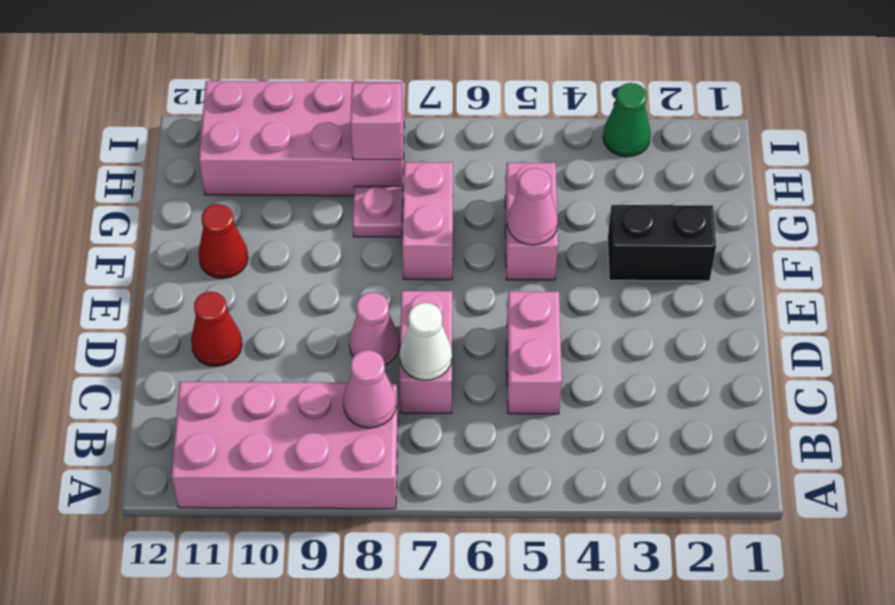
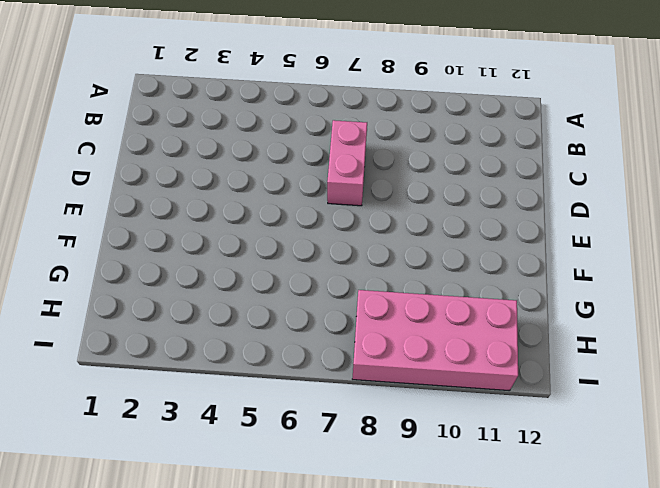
none -> pink 2x4 brick [171,382,398,509]
none -> pink 1x2 brick [507,291,562,414]
none -> pink 1x1 cone [349,292,400,365]

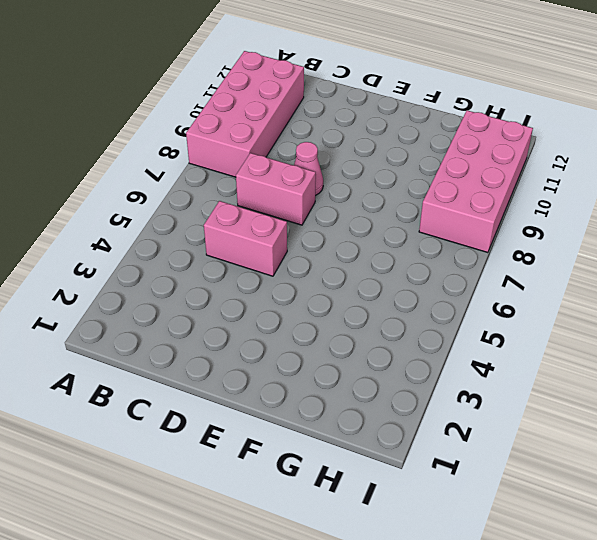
none -> red 1x1 cone [191,292,242,366]
none -> black 1x2 brick [607,205,716,281]
none -> pink 1x2 brick [505,163,558,280]

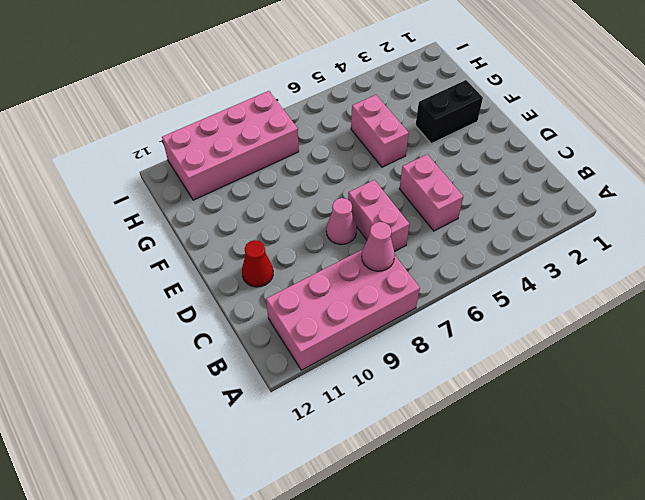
none -> pink 1x2 brick [402,162,453,280]
none -> red 1x1 cone [198,204,248,278]
none -> pink 1x1 plate [353,186,403,237]

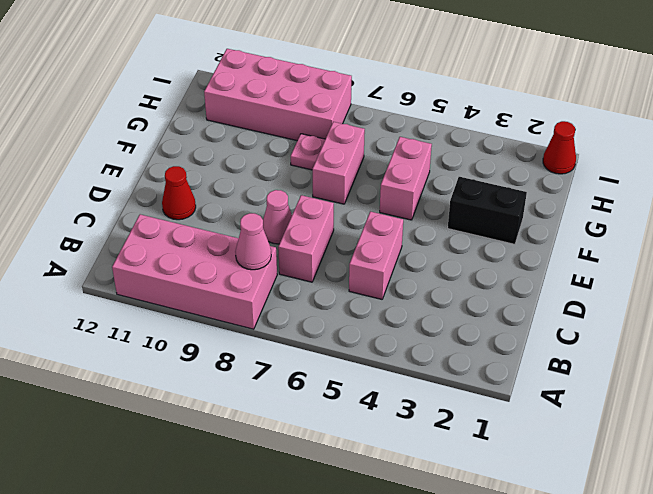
red 1x1 cone [543,121,576,174] -> red 1x1 cone moved to [198,204,248,278]
none -> green 1x1 cone [603,83,651,157]
none -> white 1x1 cone [400,303,452,380]
none -> pink 1x1 cone [508,168,558,245]

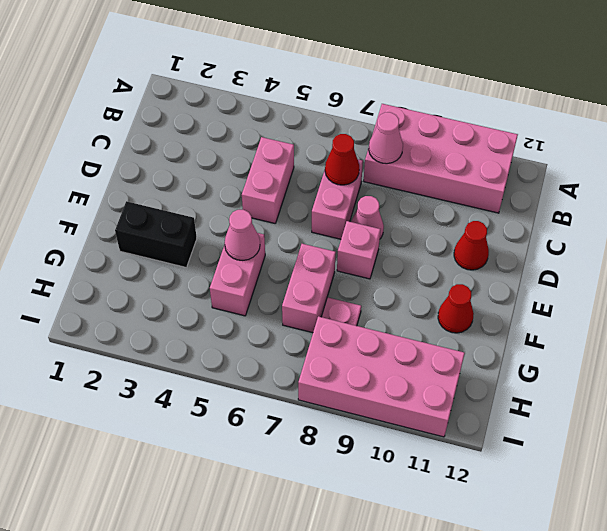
red 1x1 cone [325,134,359,185] -> white 1x1 cone [400,303,452,380]
pink 1x1 brick [337,221,380,279] -> pink 1x1 brick moved to [350,83,402,160]
none -> green 1x1 cone [603,83,651,157]

